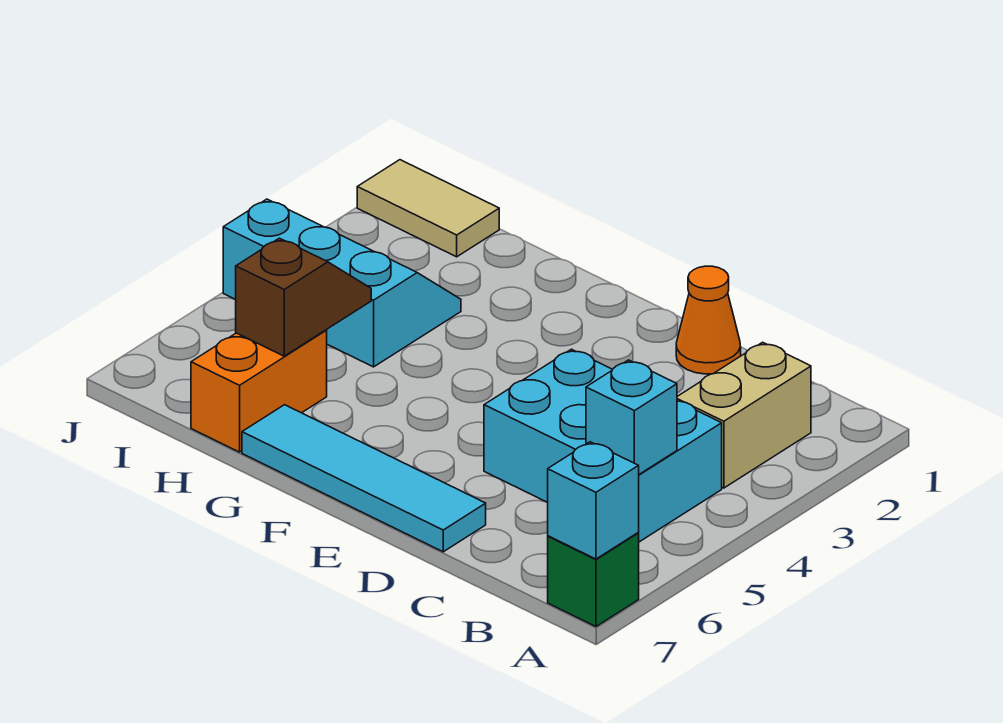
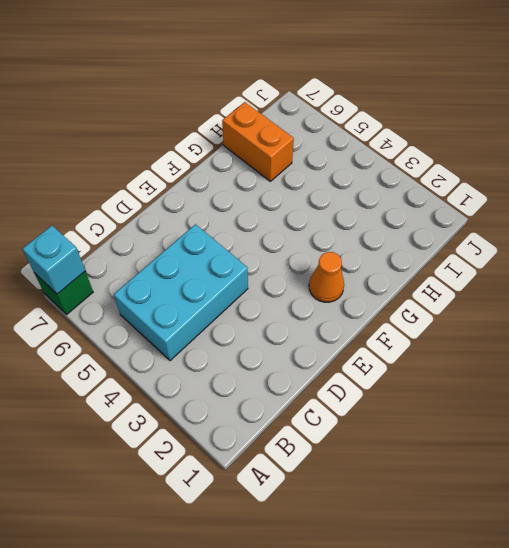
orange 1x1 cone [309,252,344,302] -> orange 1x1 cone moved to [676,266,741,374]
none -> tan 1x2 brick [677,342,811,488]
none -> cyan 1x4 tile [242,405,486,552]

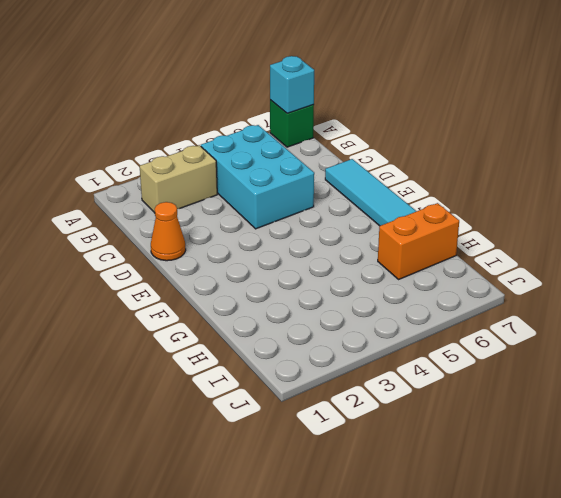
none -> cyan 2x3 slope [223,199,461,367]
none -> tan 1x2 tile [357,160,499,257]

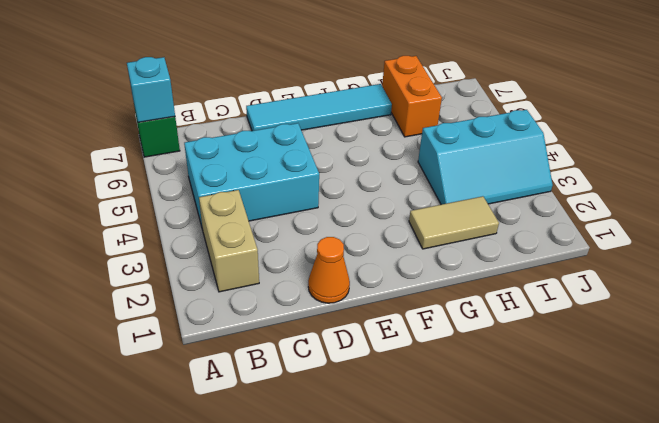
tan 1x2 tile [409,196,499,249] -> tan 1x2 tile moved to [357,160,499,257]
none -> cyan 1x1 brick [586,360,677,474]
none -> brown 1x2 slope [236,238,371,356]

